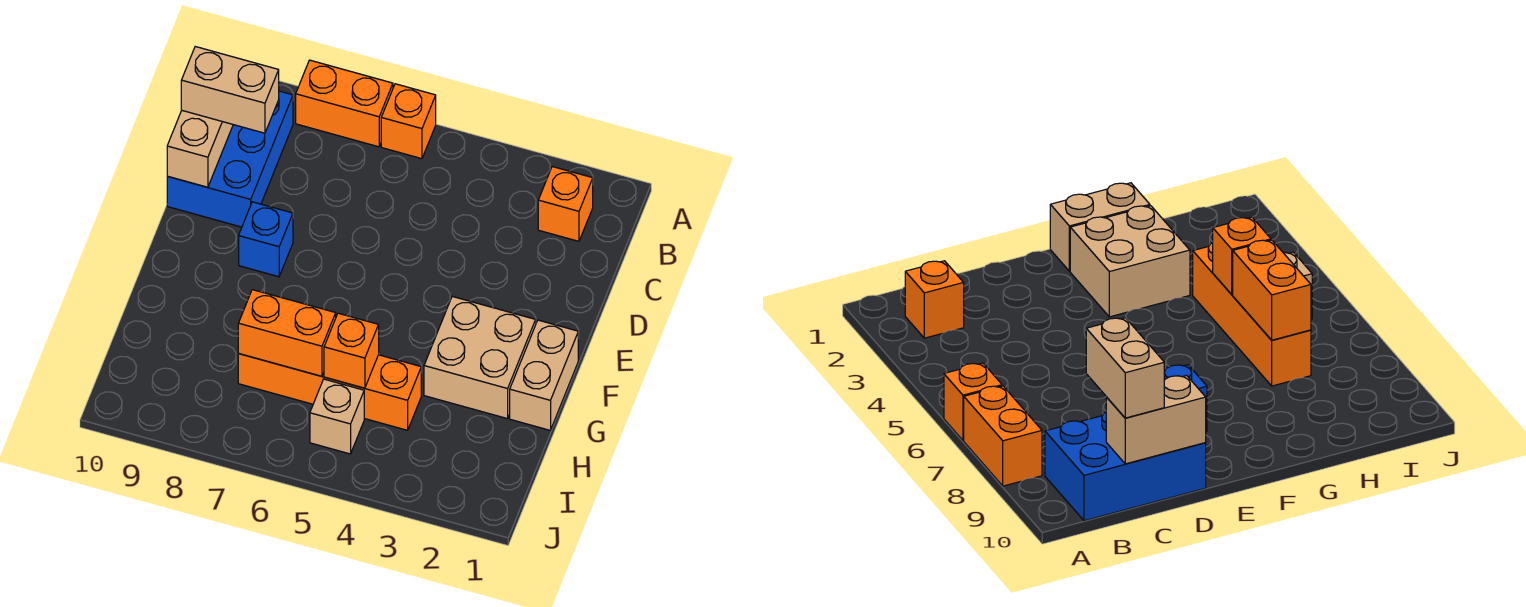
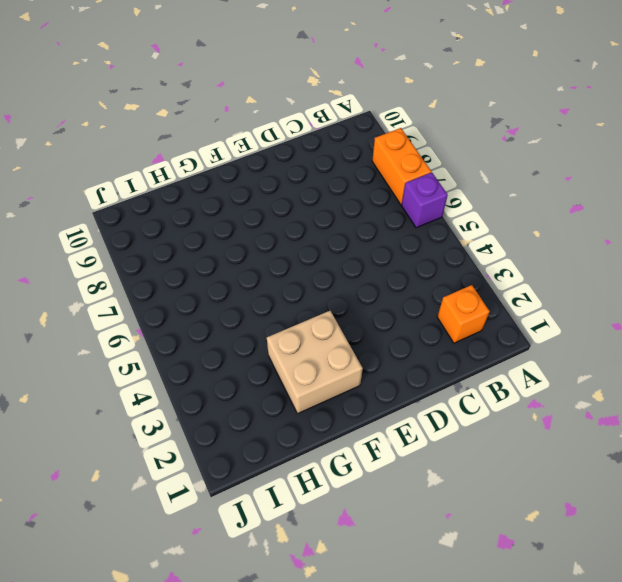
purple 1x1 brick [401,173,448,228] -> orange 1x1 brick [381,84,436,159]
none -> blue 2x3 brick [167,91,293,227]
none -> blue 1x1 brick [239,202,293,277]
none -> tan 1x2 brick [510,320,578,430]

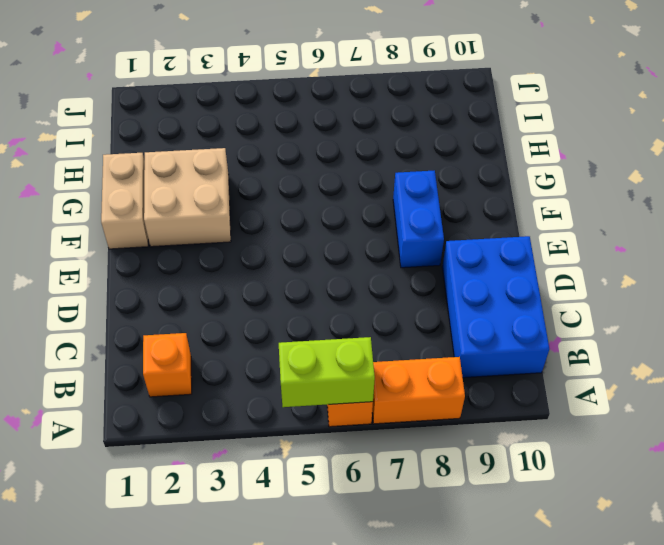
lime 1x2 brick [279,337,375,407] -> none
blue 1x2 brick [393,170,444,268] -> blue 1x1 brick [239,202,293,277]
none -> orange 1x4 brick [238,354,421,430]
none -> tan 1x1 brick [310,379,364,454]
none -> tan 1x2 brick [167,111,233,187]

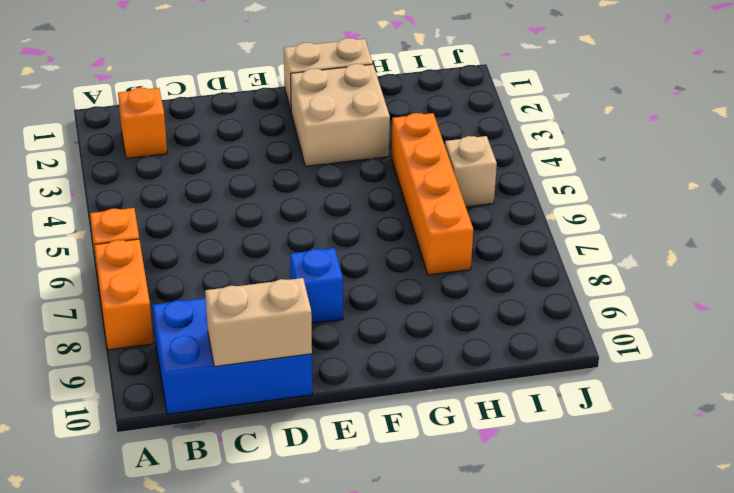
none -> orange 1x1 brick [324,313,379,388]
none -> orange 1x2 brick [238,290,336,376]
none -> tan 1x2 brick [181,47,279,133]

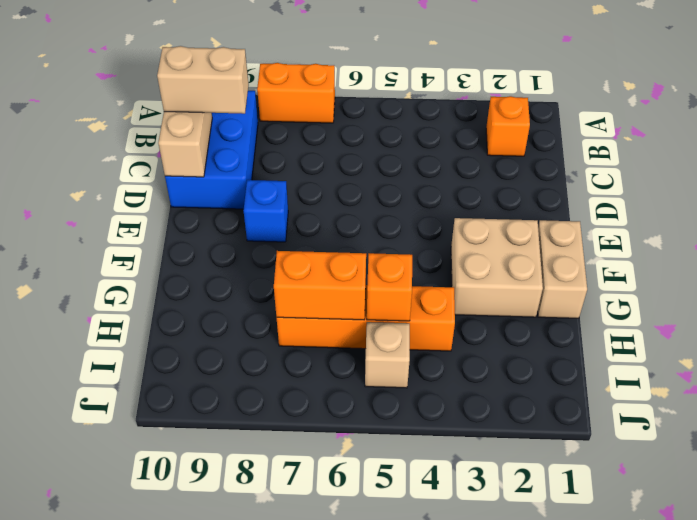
none -> orange 1x1 brick [381,84,436,159]

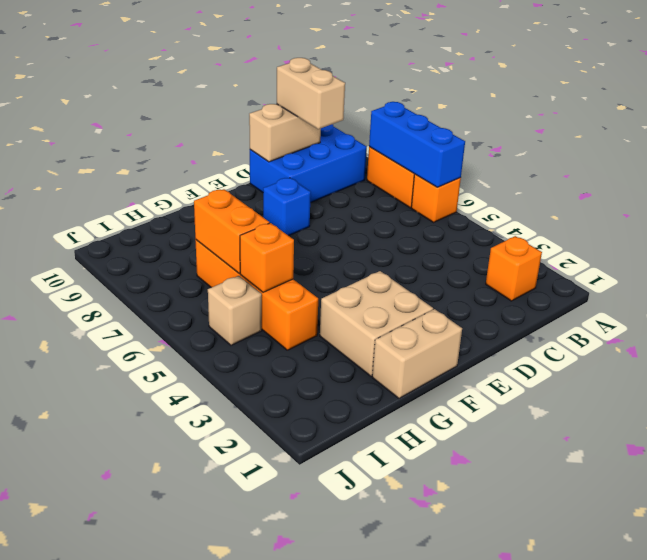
blue 1x3 brick [369,102,465,187] -> none

